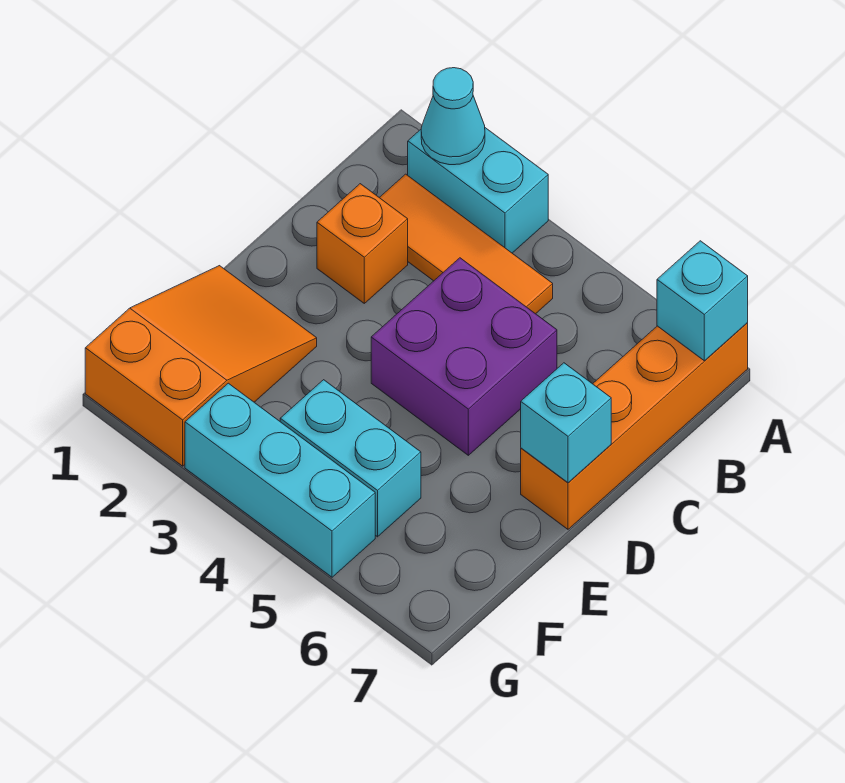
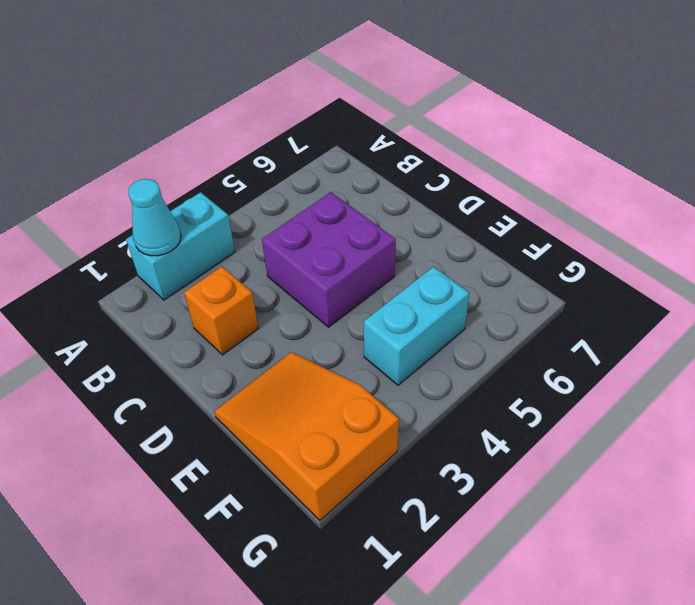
none -> orange 1x4 brick [521,323,748,529]
none -> orange 1x3 tile [379,174,553,314]

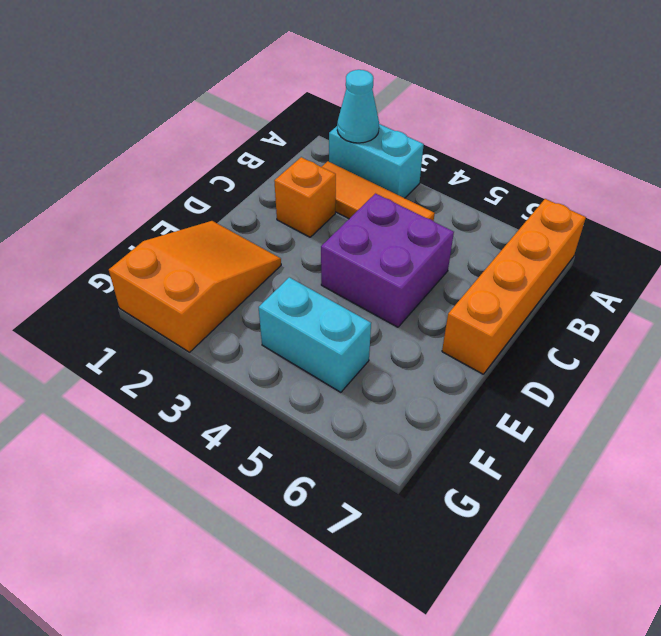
none -> cyan 1x3 brick [185,383,375,577]
none -> cyan 1x1 brick [657,241,748,361]

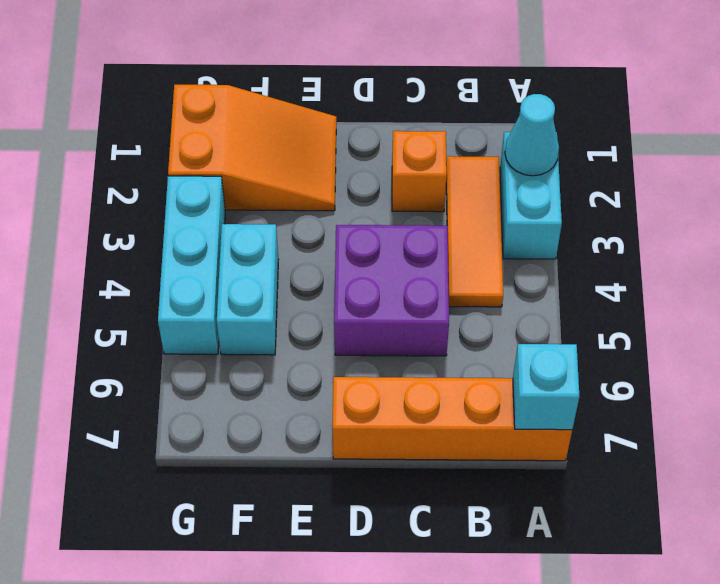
none -> cyan 1x1 brick [521,363,611,483]

